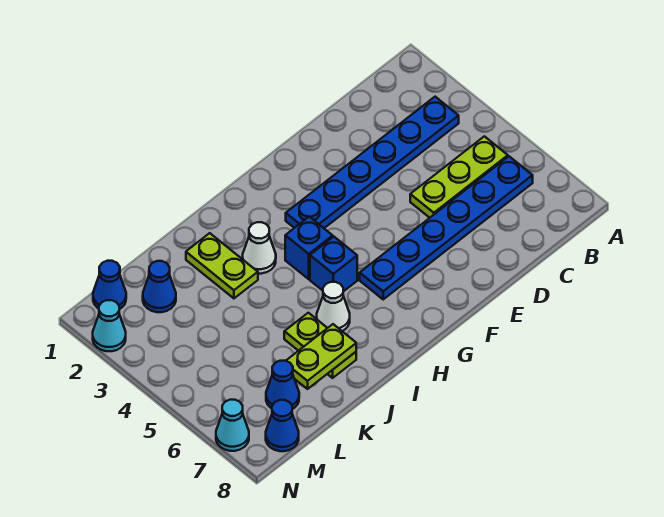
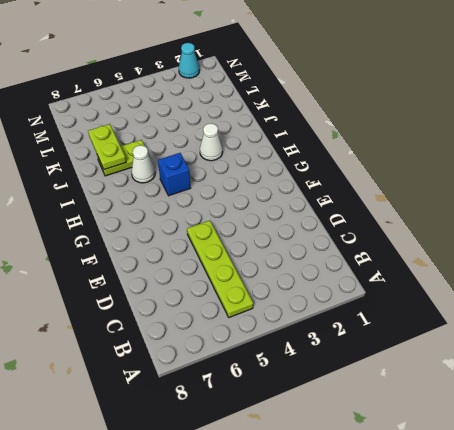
lime 1x4 plate [187,221,253,317] -> lime 1x3 plate [410,136,508,218]
none -> blue 1x6 plate [286,97,459,228]
none -> blue 1x6 plate [360,156,533,299]
none -> blue 1x1 brick [285,217,333,279]

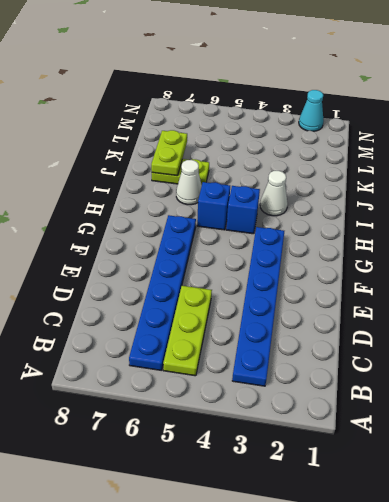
none -> lime 1x2 plate [186,233,258,298]
none -> blue 1x1 cone [143,261,176,312]
none -> blue 1x1 cone [266,361,299,409]

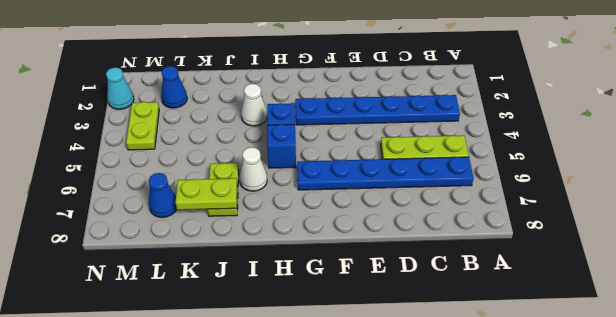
lime 1x2 plate [126,102,159,150] -> lime 1x2 plate moved to [186,233,258,298]
none -> blue 1x1 cone [93,261,126,309]
none -> blue 1x1 cone [266,400,299,451]
none -> cyan 1x1 cone [216,400,249,451]

